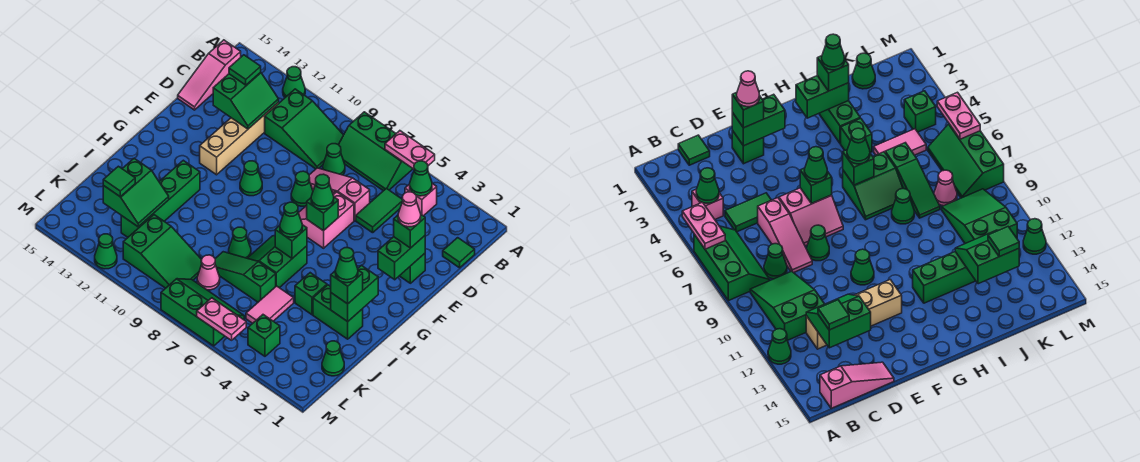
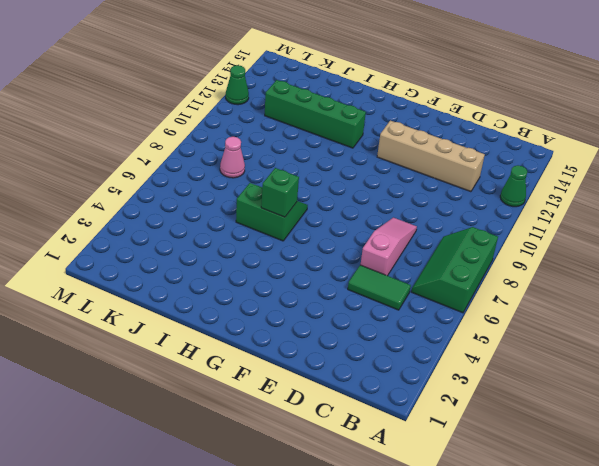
none -> pink 1x1 brick [405,184,437,216]
none -> green 2x3 slope [265,89,343,169]
none -> pink 1x3 slope [178,40,241,110]
none -> green 1x1 tile [443,238,475,268]

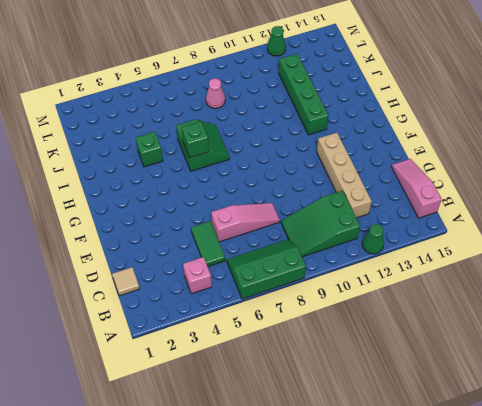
tan 1x1 tile [112,267,140,296] -> green 1x1 tile [443,238,475,268]
none -> green 1x1 cone [323,144,345,175]
none -> green 1x1 brick [400,254,425,283]
none -> pink 2x2 slope [299,192,354,248]
none -> green 1x1 cone [291,171,313,206]

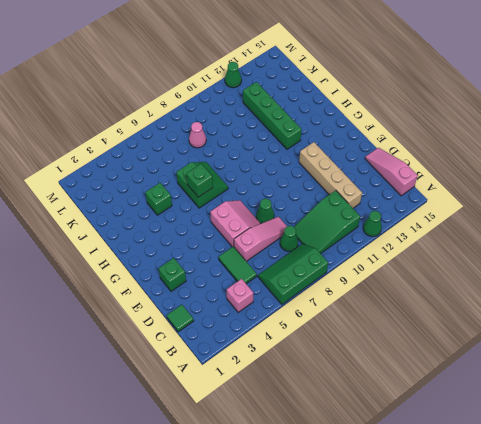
none -> green 1x1 cone [240,161,262,196]
none -> green 1x2 brick [313,285,363,339]
none -> green 1x1 cone [229,227,251,258]
none -> pink 1x2 tile [246,286,294,323]

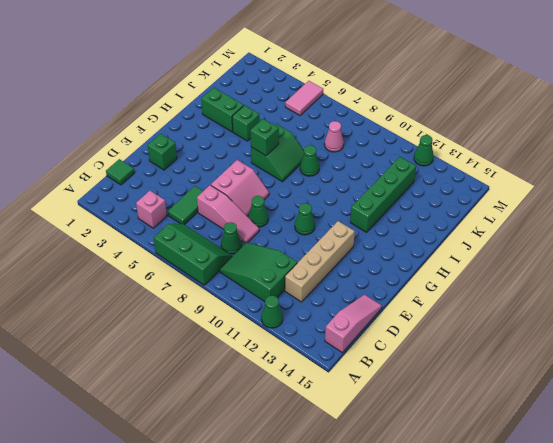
pink 1x2 tile [285,81,323,115] -> pink 1x2 tile moved to [246,286,294,323]
none -> green 1x3 slope [215,252,276,302]
none -> green 1x1 cone [322,341,344,376]
none -> green 2x3 slope [123,215,202,288]
none -> green 1x1 brick [248,315,280,356]

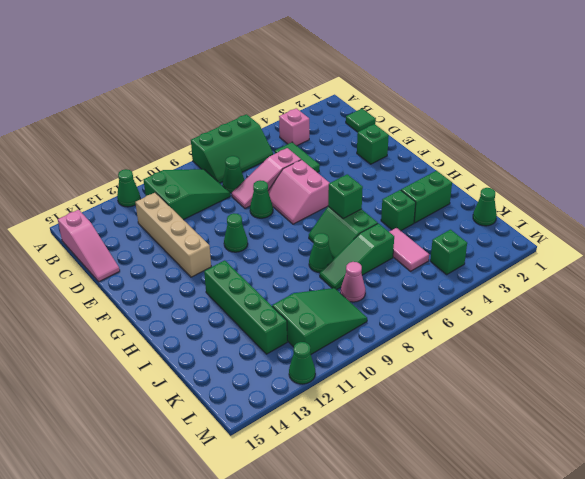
none -> green 2x3 slope [161,279,244,346]
none -> pink 1x2 plate [385,131,435,169]
none -> green 1x1 cone [410,161,432,196]
none -> green 2x2 slope [213,72,279,129]

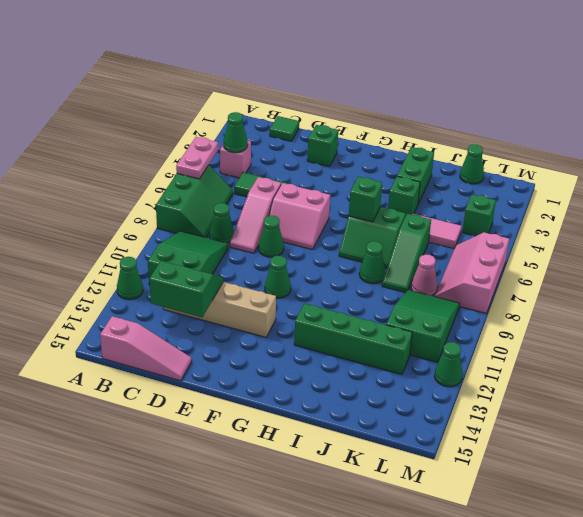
pink 2x3 slope [435,232,509,313] -> green 2x3 slope [161,279,244,346]
none -> green 1x2 brick [378,236,425,280]
none -> green 1x1 brick [307,197,338,231]
none -> green 1x2 brick [331,265,378,322]
none -> green 2x2 slope [103,159,169,227]

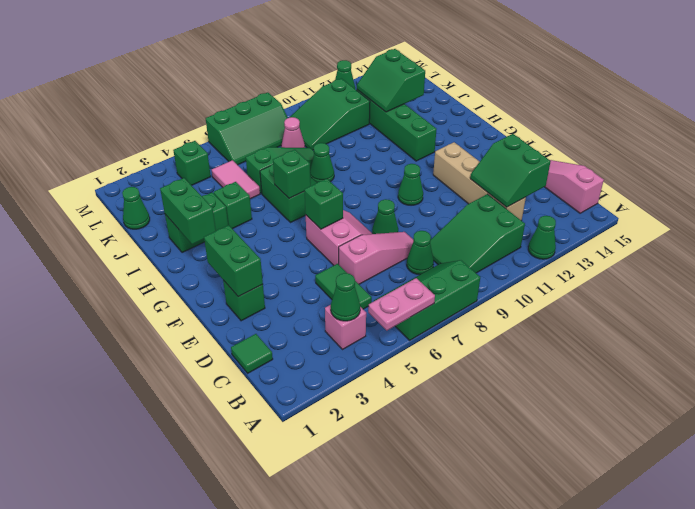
none -> pink 1x2 plate [197,298,246,340]
none -> green 1x1 tile [229,55,261,85]
none -> green 1x1 brick [394,215,425,248]
none -> green 1x1 cone [311,174,334,209]

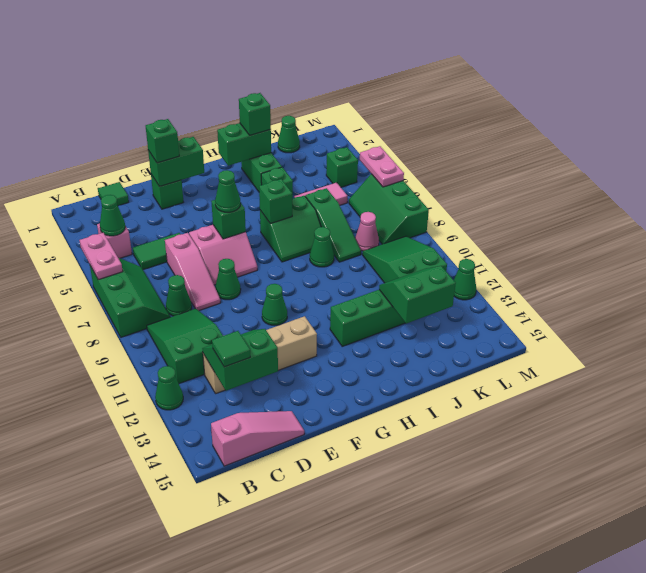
none -> green 1x1 cone [280,202,302,237]
none -> green 1x1 tile [103,166,135,196]
none -> pink 1x1 cone [398,192,421,227]
none -> green 1x1 cone [335,248,358,283]

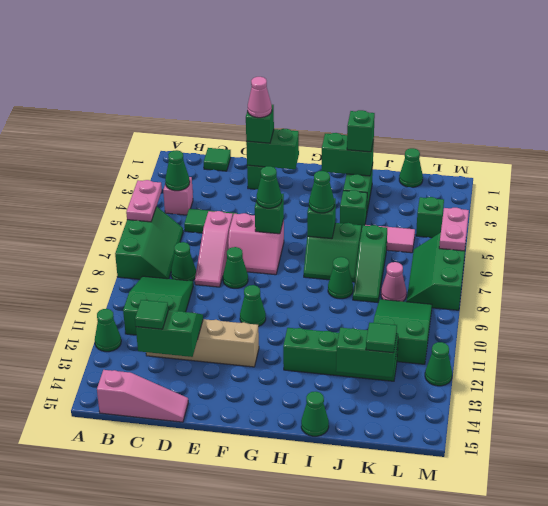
green 1x1 cone [301,392,329,436] -> green 1x1 cone moved to [335,248,358,283]

